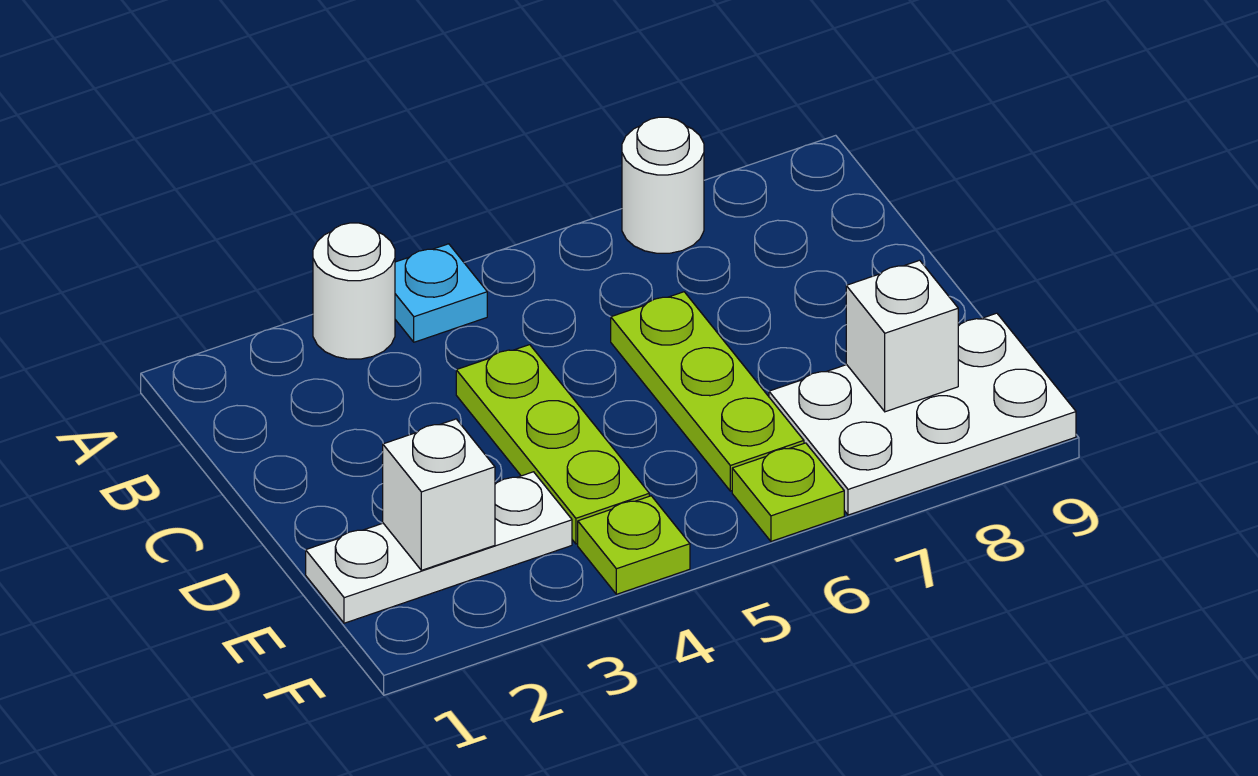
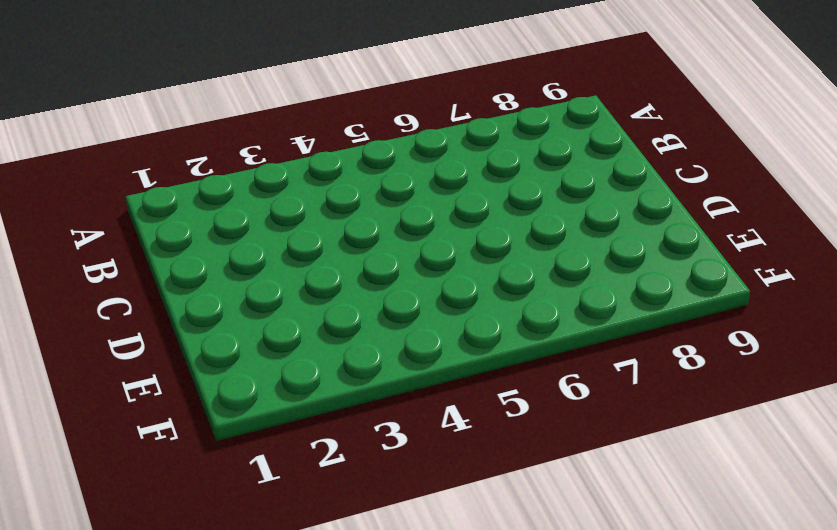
none -> white 1x1 round brick [313,223,395,359]
none -> cyan 1x1 plate [395,244,487,342]

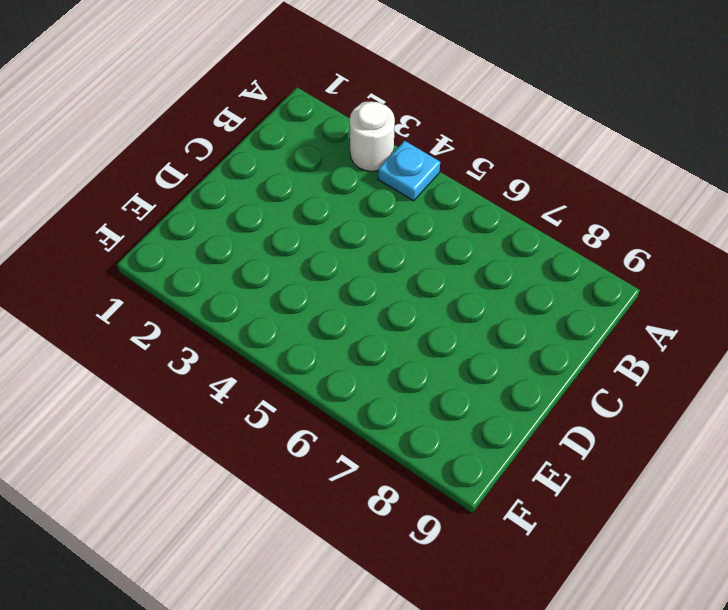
none -> white 1x1 round brick [622,117,704,253]
none -> lime 1x3 plate [456,345,649,544]

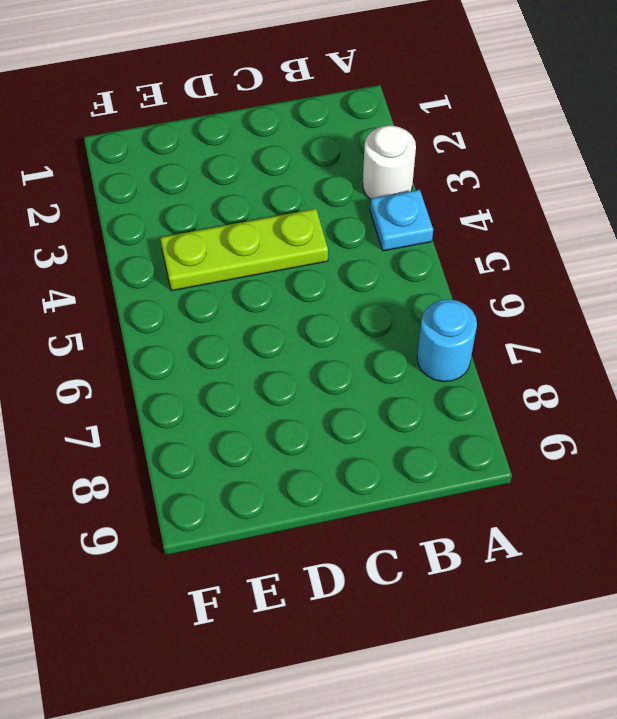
cyan 1x1 round brick [417,299,477,382] -> white 1x1 round brick [622,117,704,253]
none -> lime 1x3 plate [611,292,804,491]
none -> white 1x3 plate [306,472,572,623]

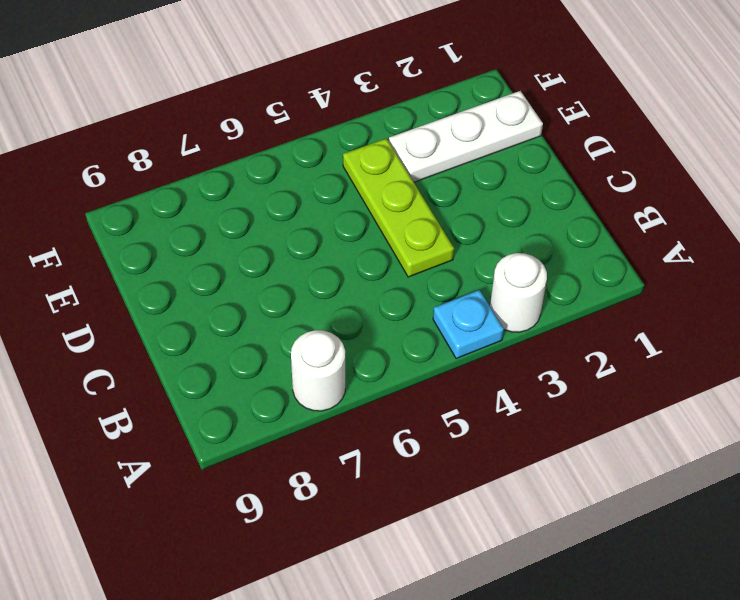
none -> lime 1x3 plate [611,292,804,491]
none -> white 2x3 plate [769,313,1076,515]

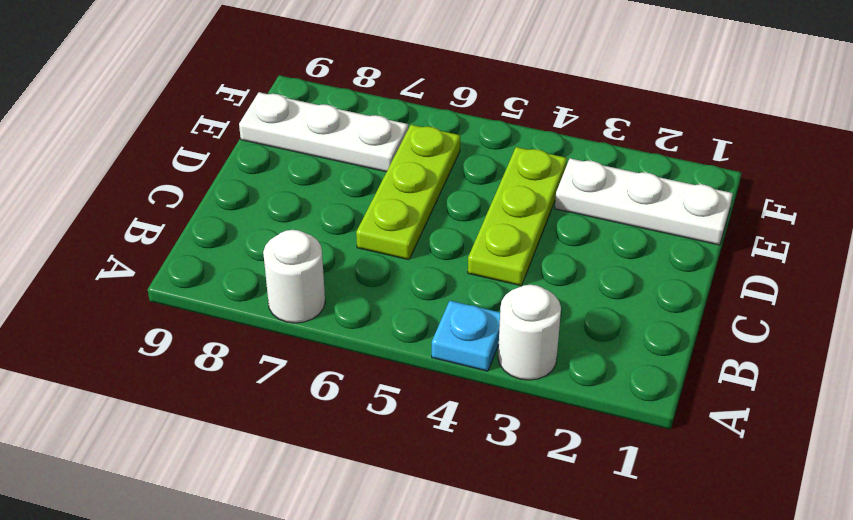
white 1x3 plate [239,92,408,172] -> white 2x3 plate [769,313,1076,515]
none -> lime 1x1 plate [578,496,690,594]
none -> lime 1x1 plate [732,443,844,541]

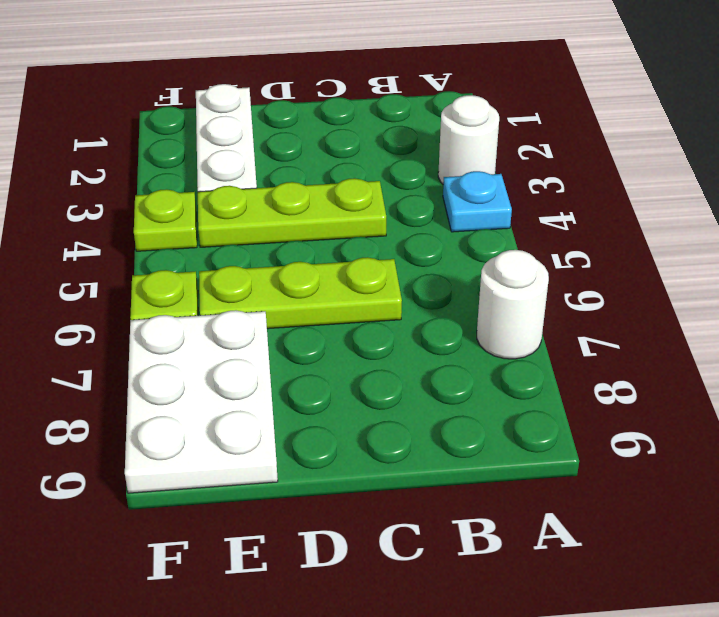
none -> white 1x1 brick [383,419,495,570]
none -> white 1x1 brick [846,260,958,412]

